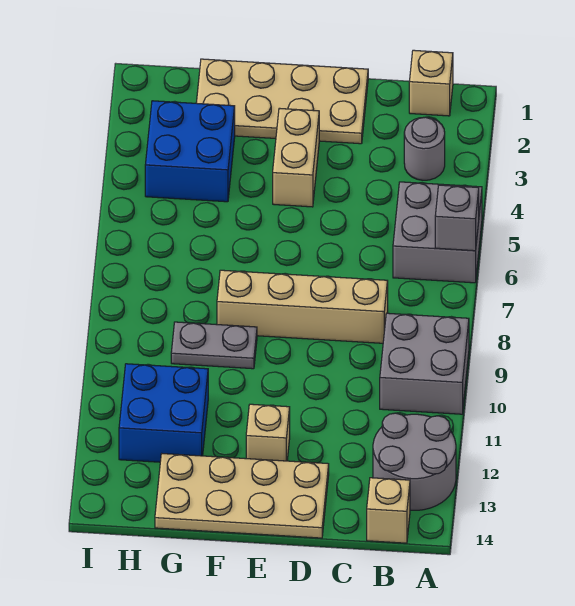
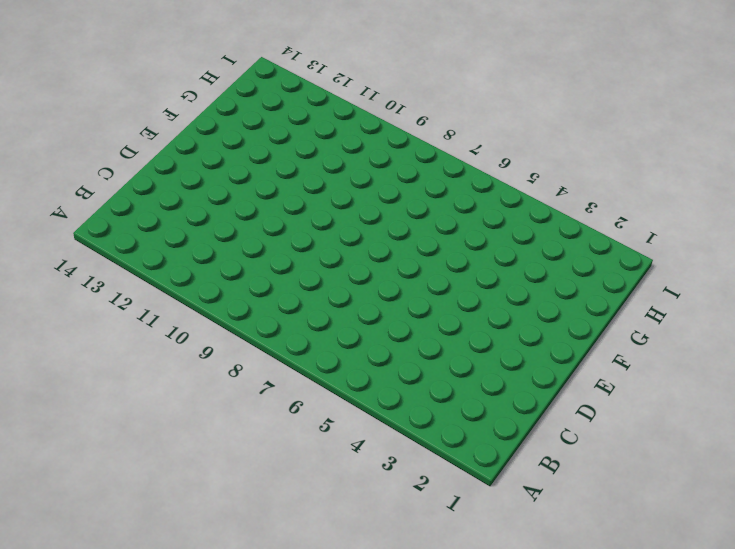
none -> grey 2x2 brick [393,182,482,283]
none -> grey 2x2 brick [380,313,469,414]
none -> grey 2x2 round brick [373,413,456,510]

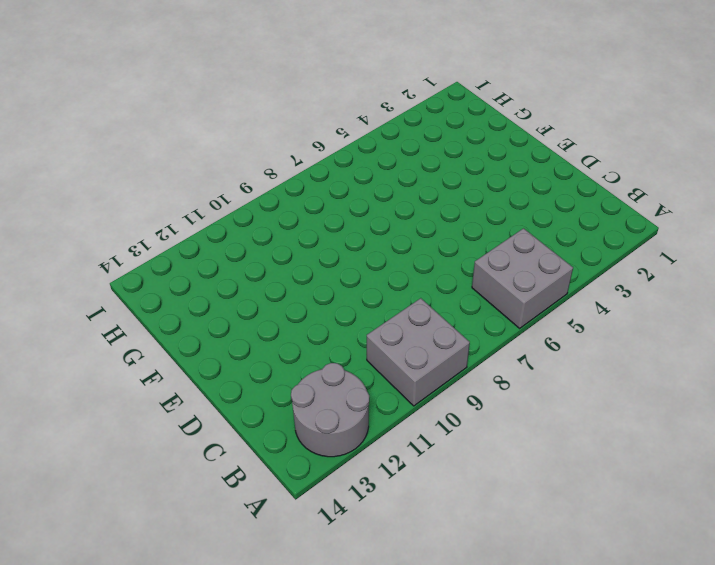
none -> tan 1x1 brick [409,50,453,116]
none -> grey 1x1 round brick [404,117,445,180]
none -> tan 1x1 brick [367,478,410,543]

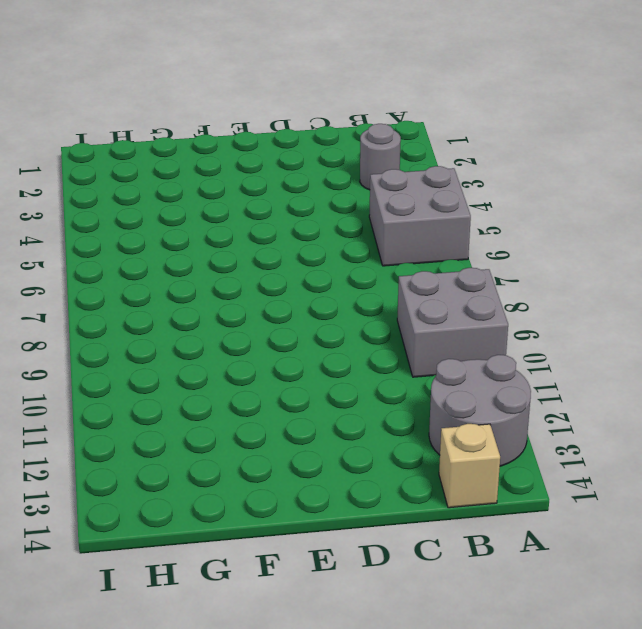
none -> tan 1x1 brick [409,50,453,116]
none -> tan 1x4 brick [217,270,388,343]
none -> tan 2x4 plate [196,59,368,144]

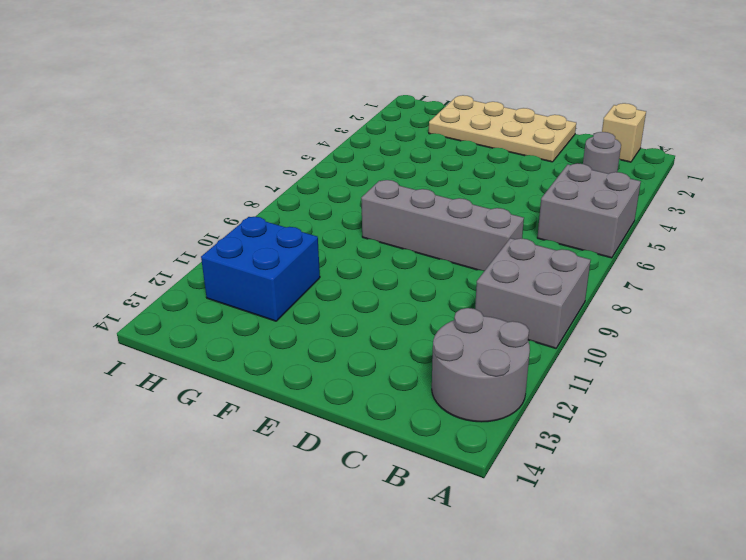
grey 1x4 brick [361,180,524,271] -> tan 1x4 brick [217,270,388,343]
none -> tan 1x1 brick [367,478,410,543]
none -> tan 2x4 plate [155,454,329,538]
none -> tan 1x2 brick [273,108,319,207]

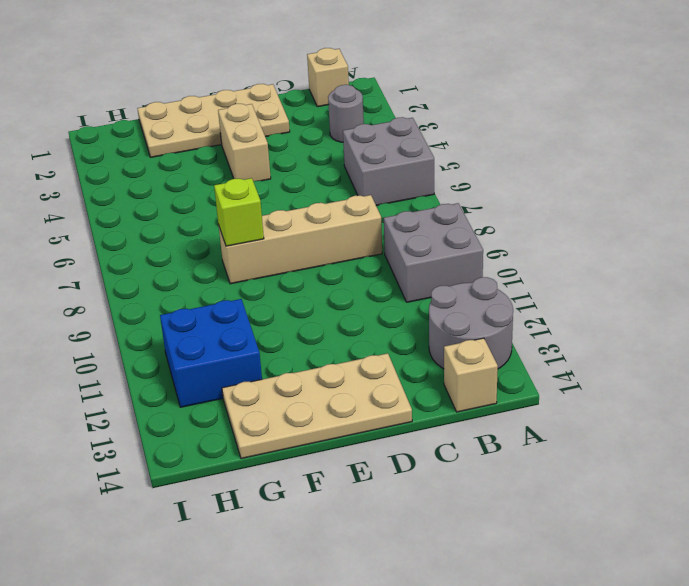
lime 1x1 brick [214,178,264,246] -> none
none -> tan 1x1 brick [246,404,290,461]
none -> grey 1x2 plate [171,322,257,369]
none -> blue 2x2 brick [145,101,235,202]

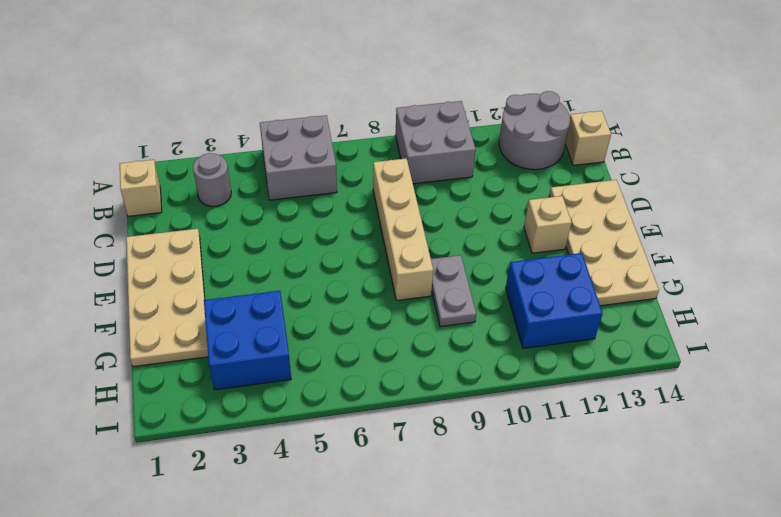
none -> tan 1x2 brick [273,108,319,207]
none -> grey 1x1 brick [435,185,479,251]

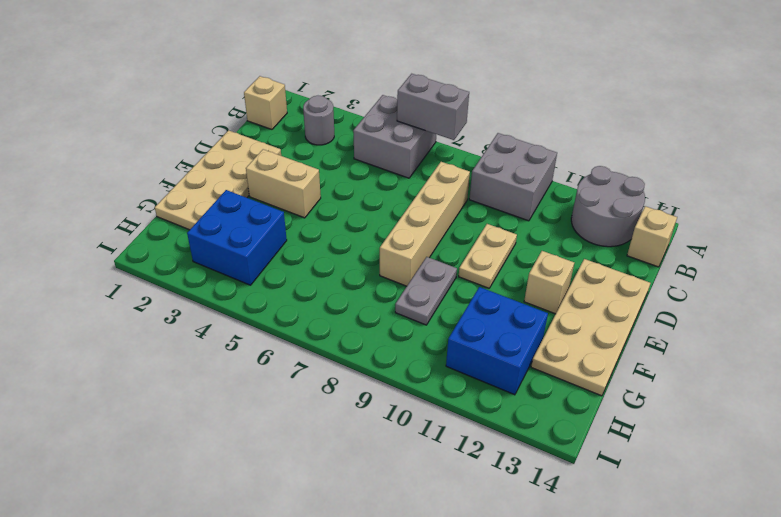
grey 1x2 brick [397,74,469,140] -> grey 1x1 brick [435,185,479,251]
tan 1x2 plate [459,224,517,288] -> none

